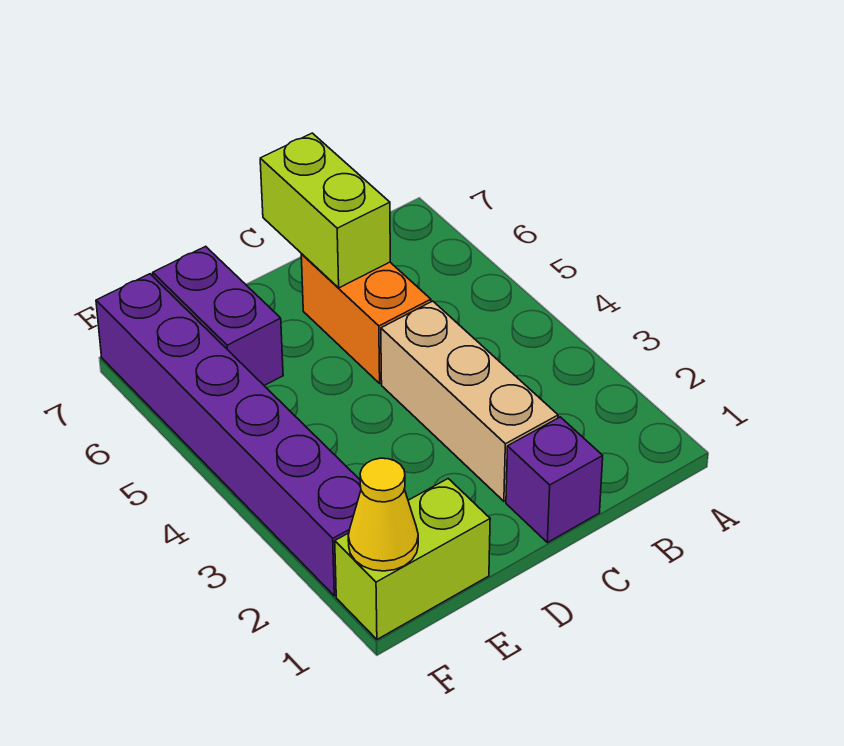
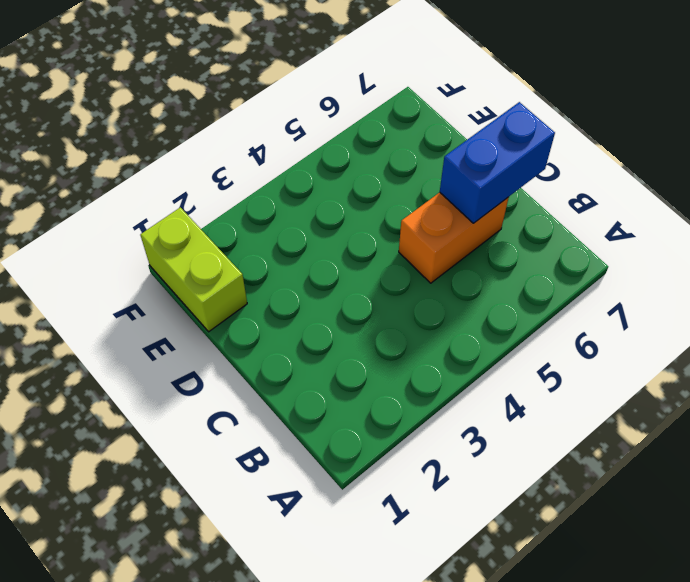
blue 1x2 brick [440,102,555,223] -> lime 1x2 brick [260,133,390,288]
none -> purple 1x1 brick [506,417,603,543]
none -> tan 1x3 brick [381,301,558,501]

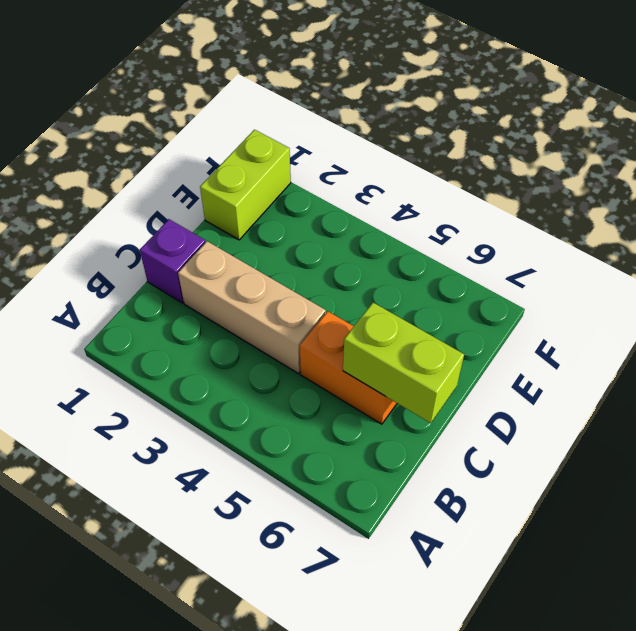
none -> purple 1x2 brick [153,246,283,386]
none -> purple 1x6 brick [96,274,361,596]

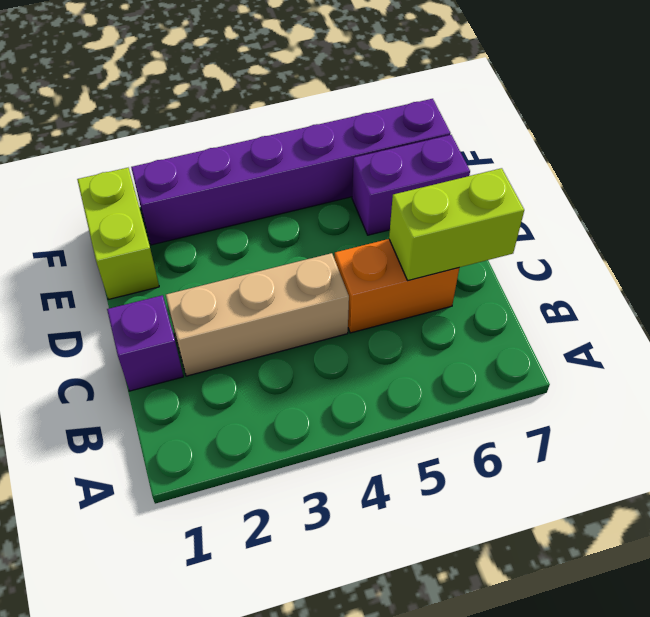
none -> yellow 1x1 cone [348,458,418,571]

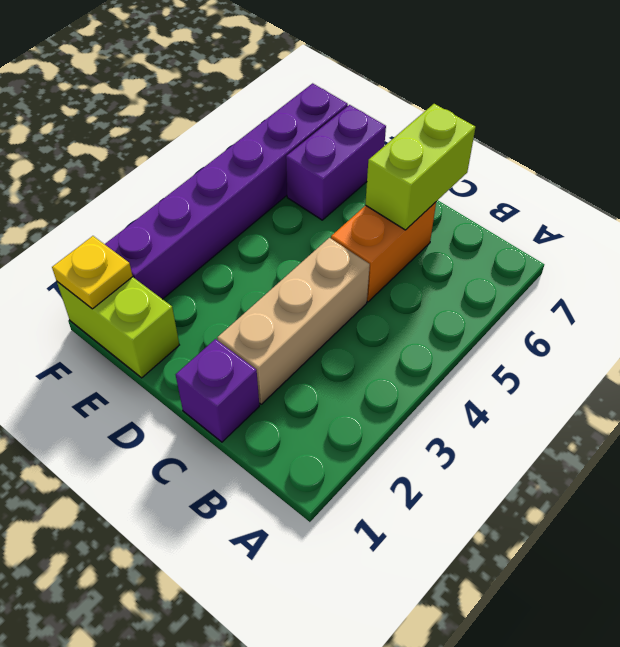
yellow 1x1 plate [52,236,133,309] -> yellow 1x1 cone [348,458,418,571]

